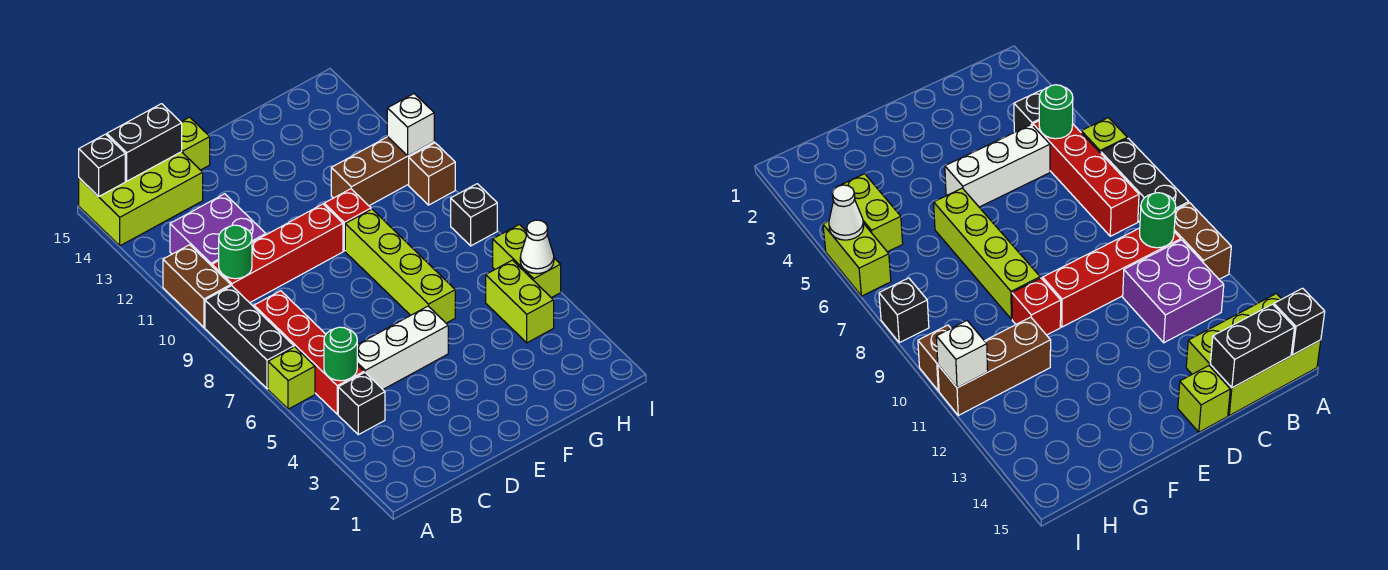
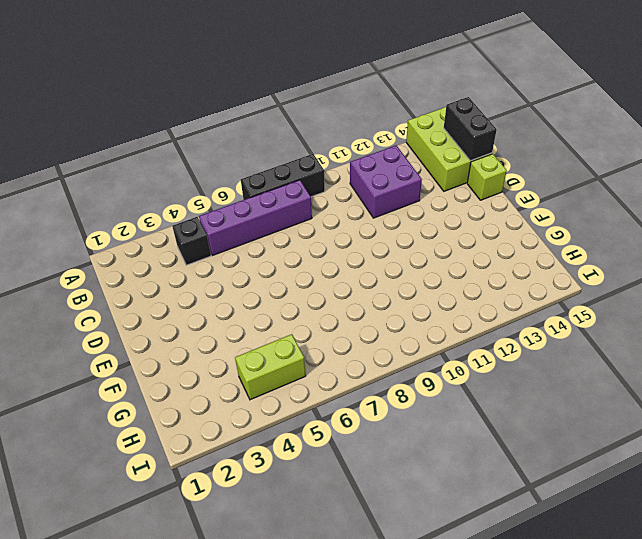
purple 1x4 brick [199,180,312,255] -> red 1x4 brick [254,291,364,414]
none -> lime 1x1 brick [268,347,315,409]
none -> brown 1x2 brick [163,245,231,327]
none -> red 1x4 brick [212,204,343,303]

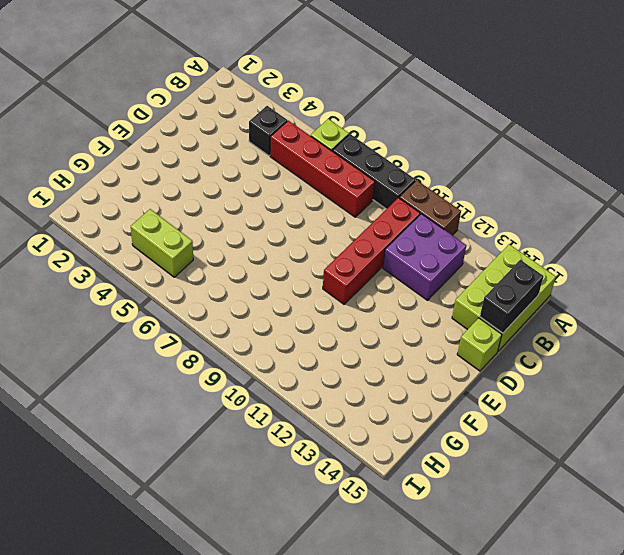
none -> white 1x3 brick [357,306,448,389]
none -> lime 1x4 brick [345,209,455,323]
none -> red 1x1 brick [324,189,371,251]

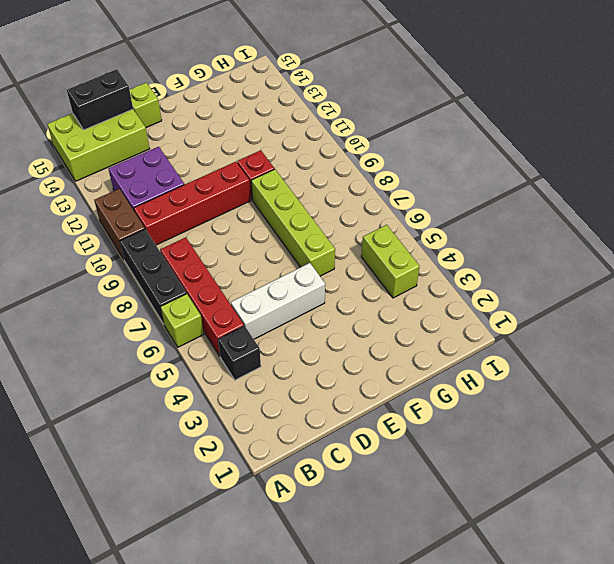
none -> brown 1x3 brick [331,137,434,206]
none -> lime 1x2 brick [493,224,561,298]
none -> black 1x1 brick [451,184,497,246]

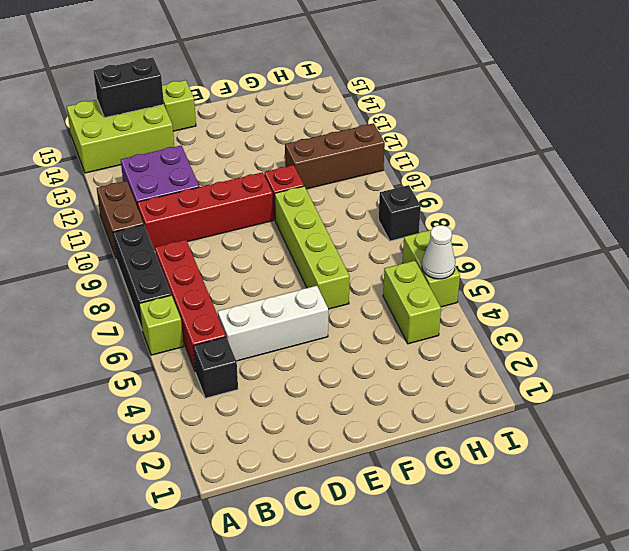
none -> brown 1x1 brick [409,143,455,205]
none -> black 1x1 brick [79,134,125,196]
none -> green 1x1 round brick [324,327,357,381]

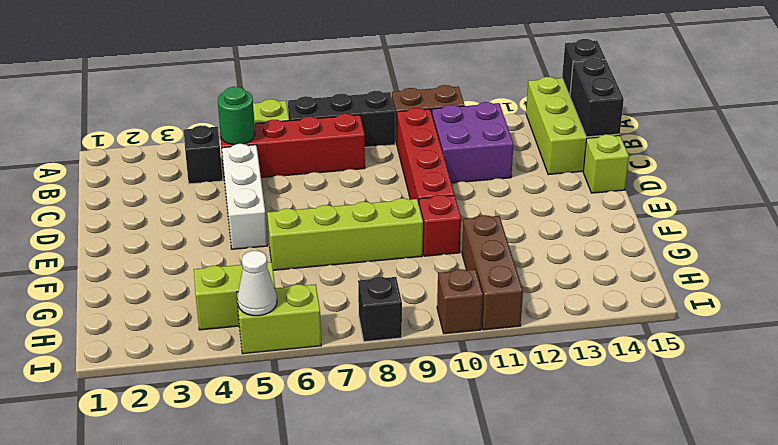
none -> green 1x1 round brick [219,225,252,279]
none -> white 1x1 brick [387,94,434,156]

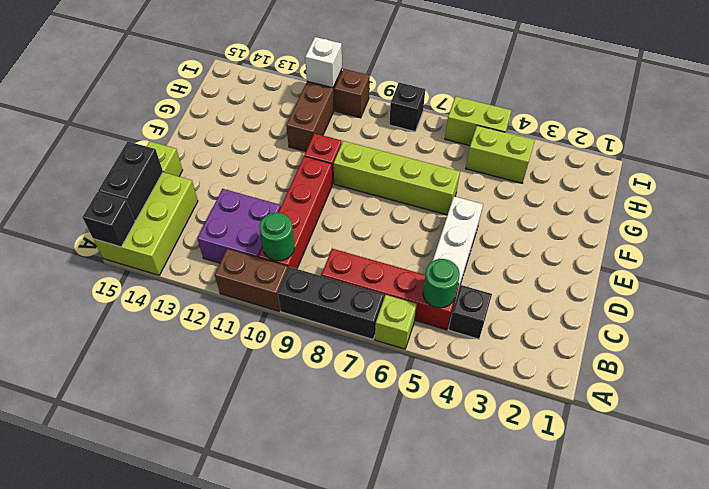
none -> white 1x1 cone [520,220,554,274]

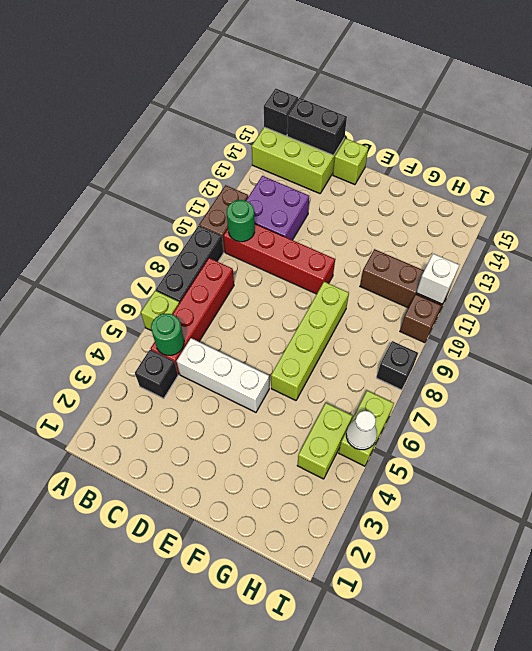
none -> red 1x1 brick [324,189,371,251]

